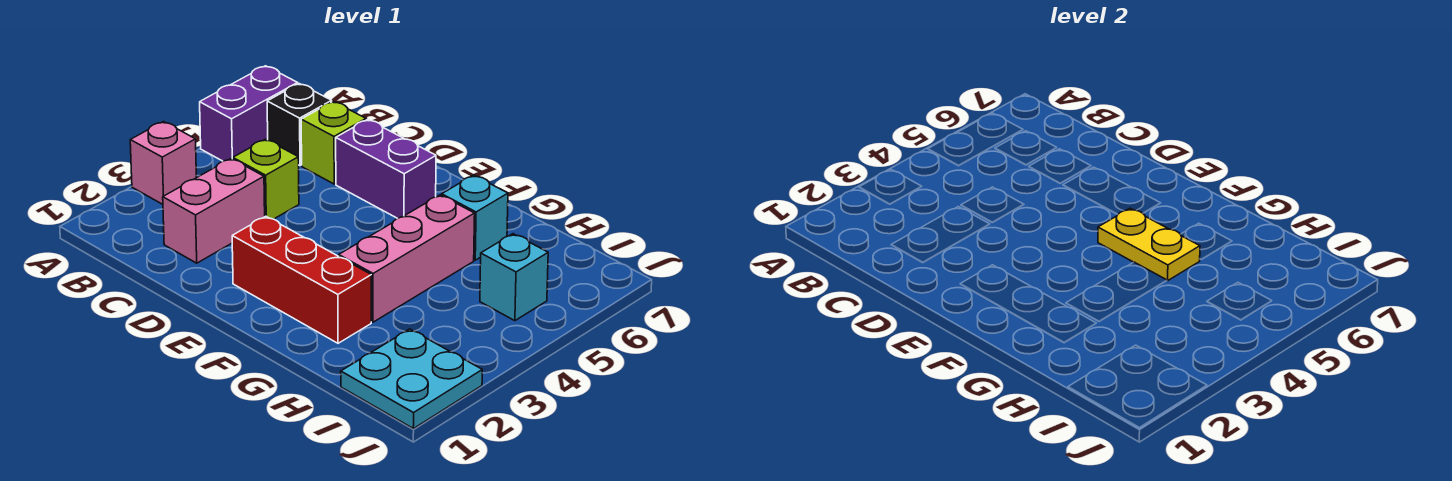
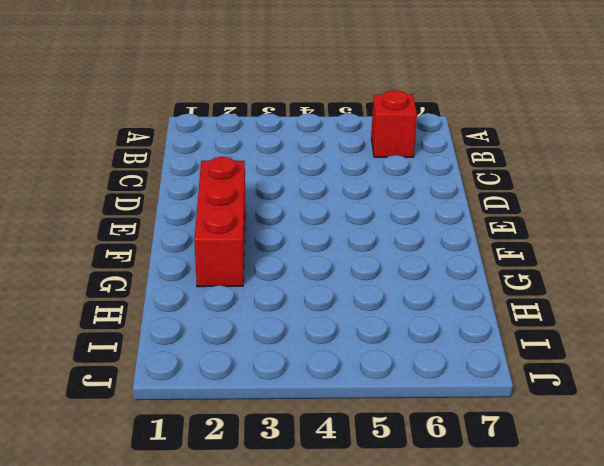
red 1x1 brick [371,90,417,157] -> black 1x1 brick [267,84,332,166]
none -> pink 1x1 brick [130,122,197,204]
none -> purple 1x2 brick [200,66,298,161]
none -> pink 1x2 brick [163,159,265,263]

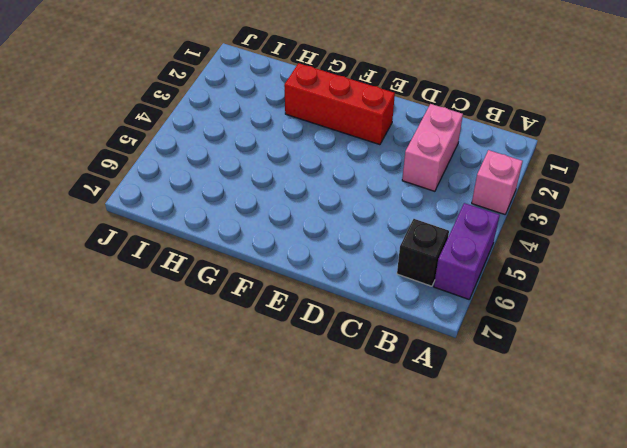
none -> lime 1x1 brick [233,139,299,219]
none -> lime 1x1 brick [301,101,366,184]
none -> purple 1x2 brick [336,119,436,218]

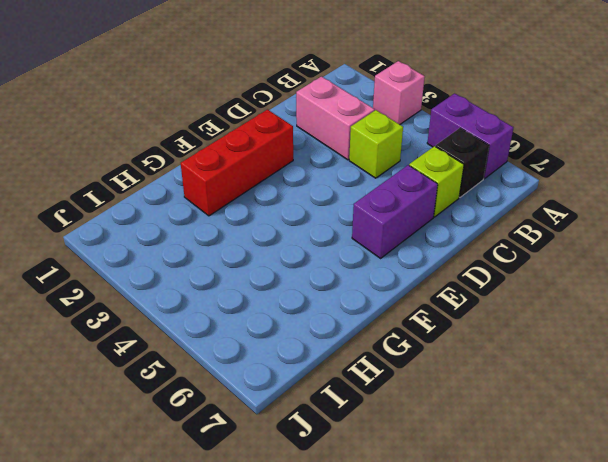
none -> pink 1x3 brick [339,195,475,322]
none -> cyan 1x1 brick [442,175,508,260]
none -> cyan 2x2 plate [341,329,482,429]

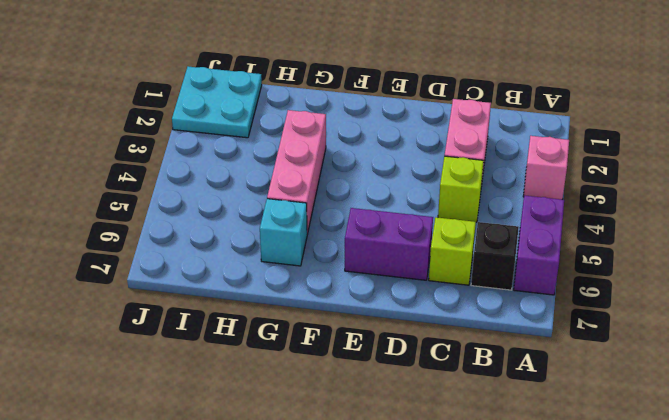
none -> red 1x3 brick [232,216,371,343]
none -> cyan 1x1 brick [480,234,548,321]
none -> yellow 1x2 plate [1098,208,1200,281]

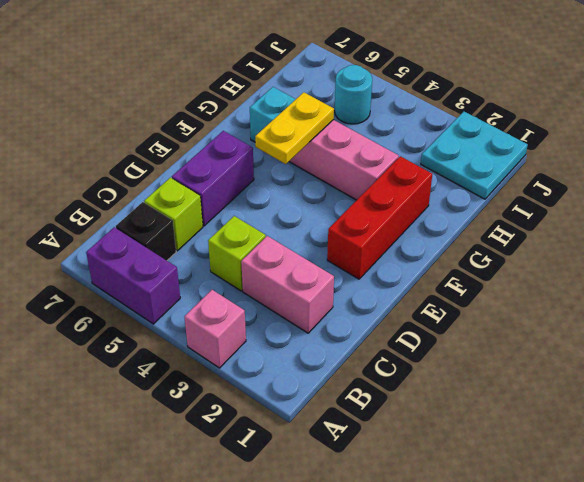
cyan 1x1 round brick [335,65,372,124] -> cyan 1x1 brick [480,234,548,321]

